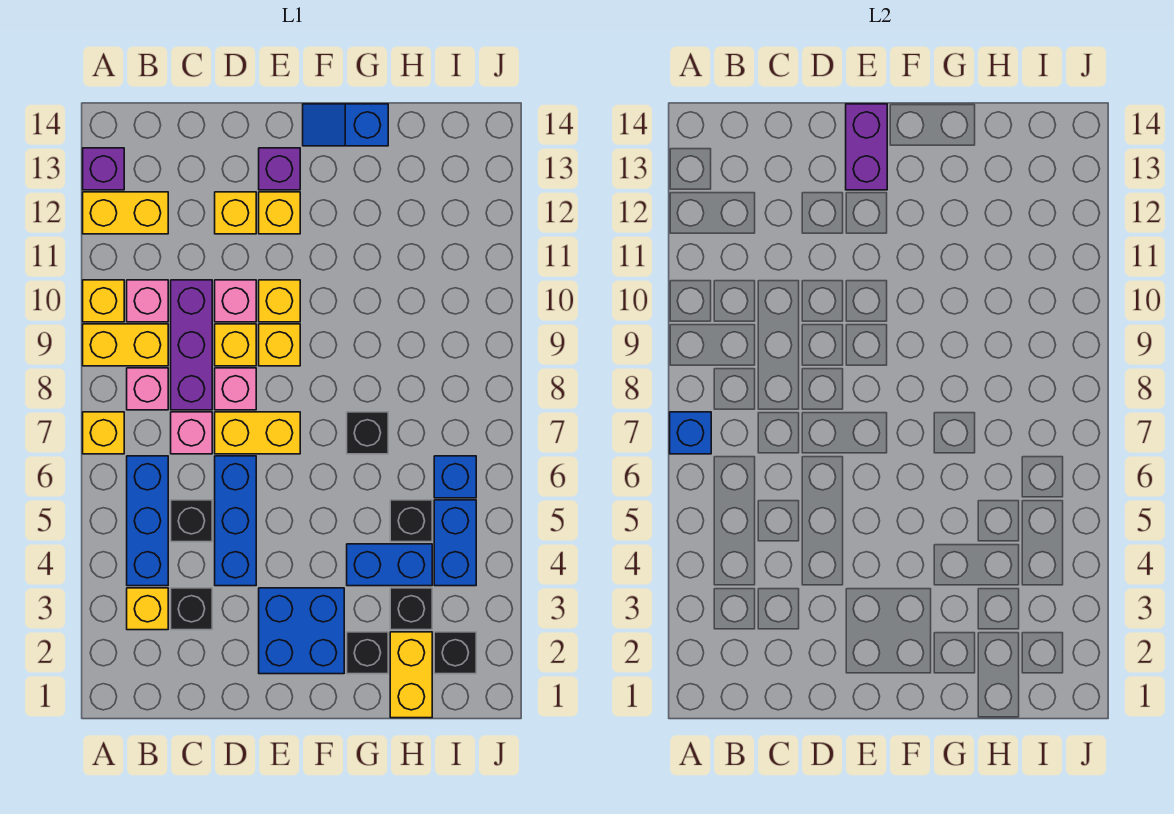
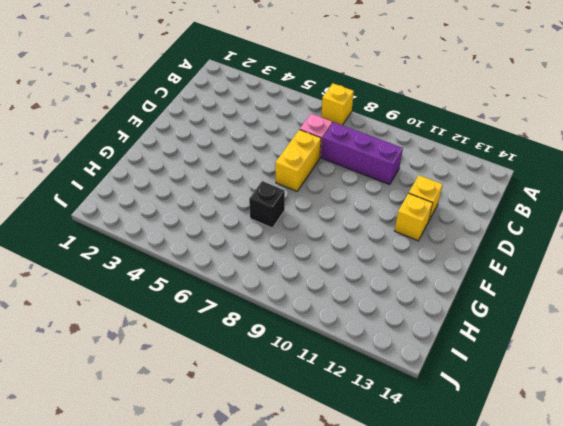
none -> yellow 1x2 brick [83,324,168,366]
none -> yellow 1x1 brick [83,280,124,322]
none -> yellow 1x2 brick [83,192,168,234]
none -> purple 1x1 brick [83,148,124,190]

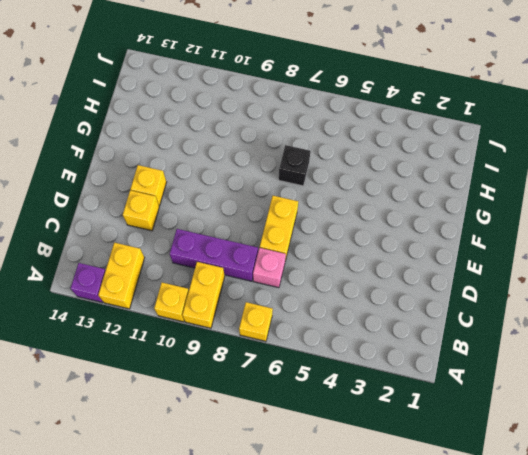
none -> yellow 1x1 brick [127,588,168,630]
none -> blue 1x3 brick [127,456,168,586]
none -> pink 1x1 brick [127,368,168,410]
none -> pink 1x1 brick [127,280,168,322]

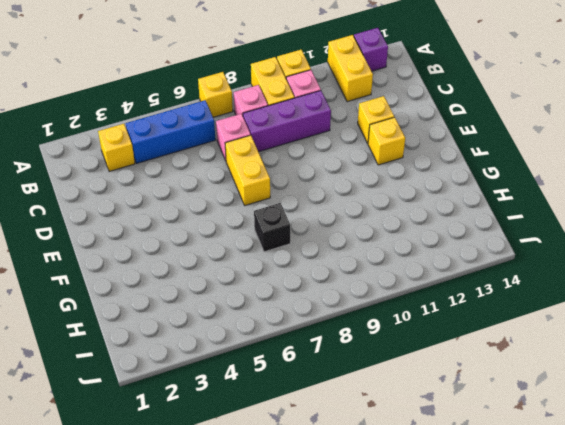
none -> black 1x1 brick [171,588,212,630]
none -> black 1x1 brick [171,500,212,542]
none -> blue 1x3 brick [215,456,256,586]
none -> pink 1x1 brick [215,368,256,410]

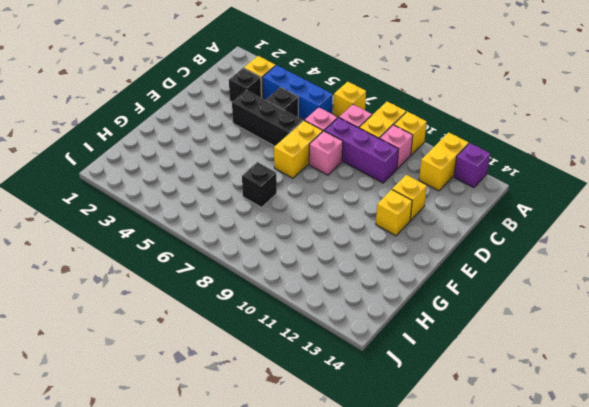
black 1x3 brick [232,90,303,146] -> blue 1x3 brick [215,456,256,586]
none -> yellow 1x1 brick [215,324,256,366]
none -> pink 1x1 brick [215,280,256,322]
none -> blue 2x2 brick [259,588,344,674]
none -> yellow 1x1 brick [259,324,300,366]

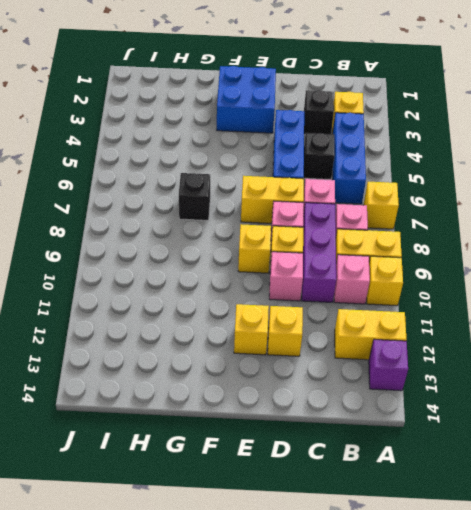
none -> yellow 1x1 brick [259,280,300,322]
none -> purple 1x1 brick [259,148,300,190]
none -> blue 1x2 slope [303,104,388,146]
none -> black 1x1 brick [347,632,388,674]

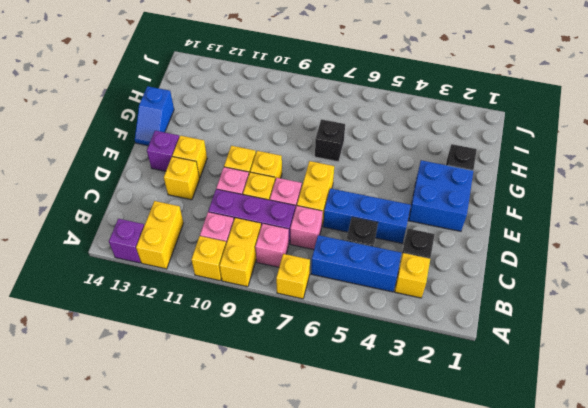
none -> blue 1x2 brick [347,544,432,586]
none -> yellow 1x2 brick [390,632,432,718]
none -> black 1x1 brick [390,588,432,630]
none -> black 1x1 brick [390,500,432,542]

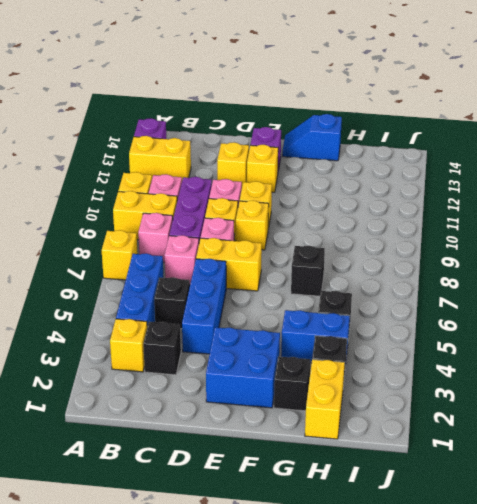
none -> black 1x1 brick [434,632,476,674]
none -> blue 1x2 brick [434,500,476,586]
none -> blue 1x1 brick [434,456,476,498]
none -> blue 1x1 brick [670,412,711,454]

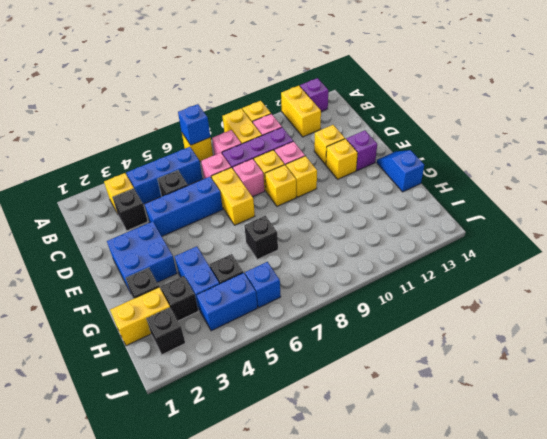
none -> purple 1x2 brick [846,104,887,190]

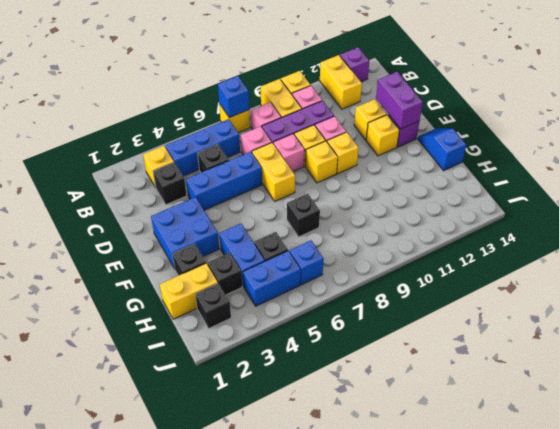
purple 1x2 brick [376,72,423,129] -> purple 1x2 brick turned to [846,104,887,190]

